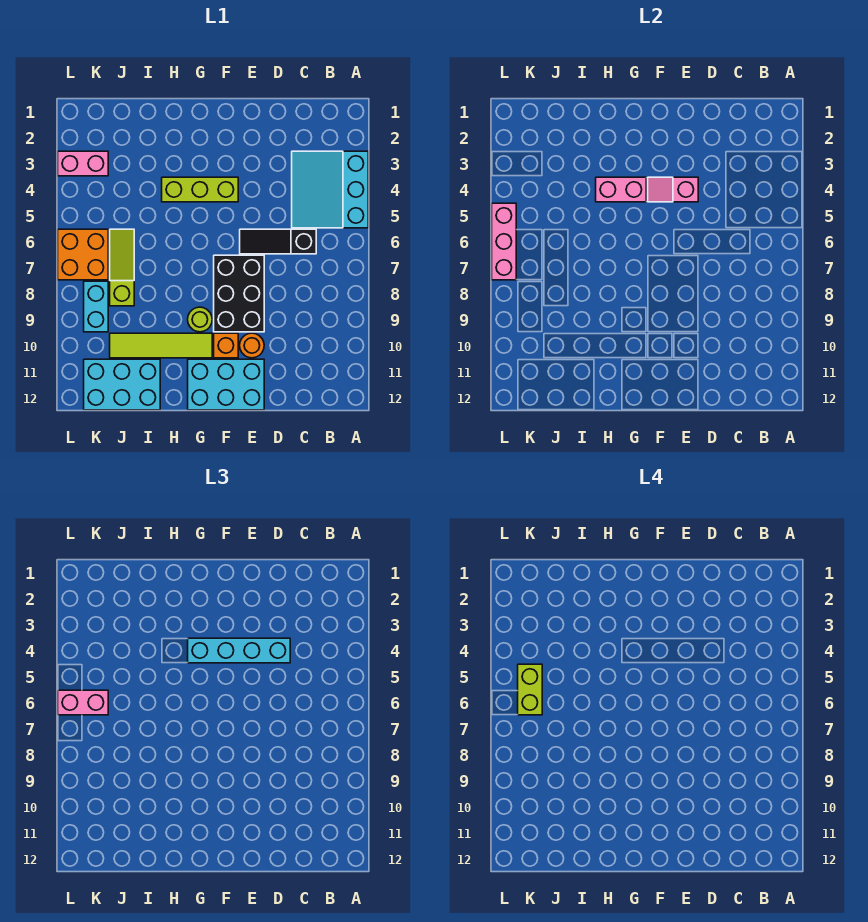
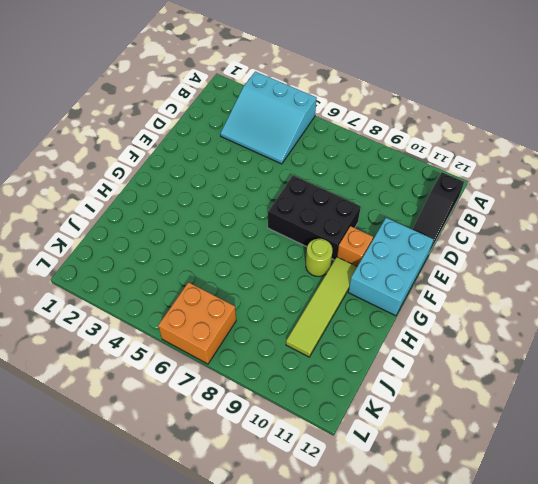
black 1x3 slope [413,172,464,253] -> black 1x3 slope moved to [240,229,316,254]
none -> orange 1x1 round brick [240,333,264,358]
none -> lime 1x3 brick [162,177,238,202]
none -> cyan 2x3 brick [84,359,160,410]

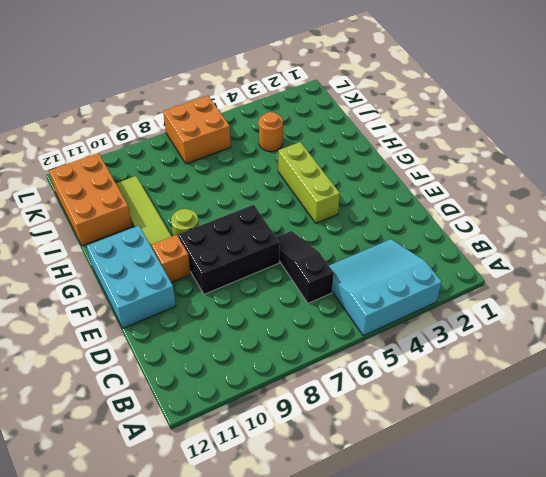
orange 2x3 brick [49,153,132,246] -> cyan 2x3 brick [84,359,160,410]
orange 1x1 round brick [259,112,283,152] -> orange 1x1 round brick moved to [240,333,264,358]
none -> lime 1x3 slope [110,229,134,306]
none -> pink 1x2 brick [58,151,108,176]
none -> cyan 1x2 brick [84,281,108,332]

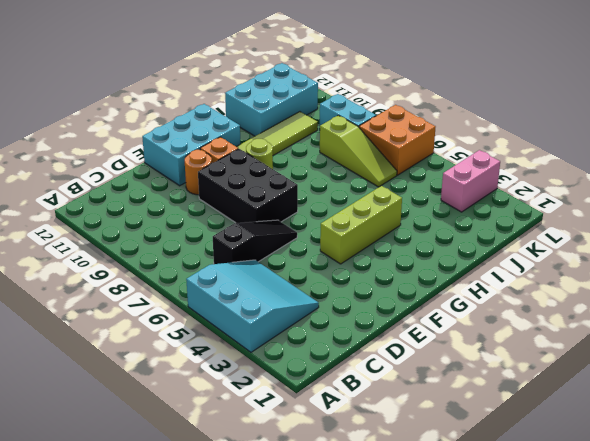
none -> pink 1x2 slope [648,177,698,202]
none -> pink 1x2 brick [596,177,646,202]
none -> pink 1x3 brick [492,203,516,280]

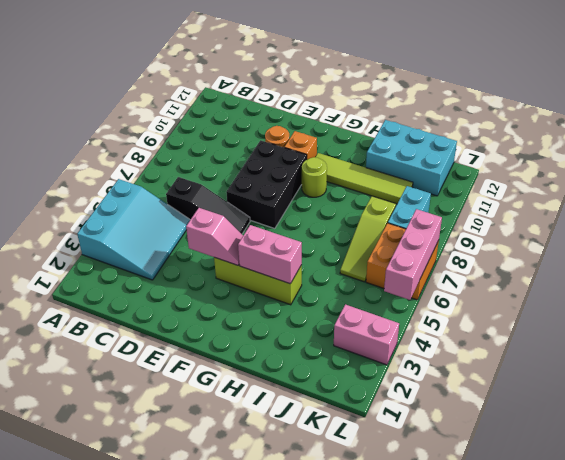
none -> cyan 2x3 brick [188,359,264,410]
none -> cyan 1x4 brick [188,638,290,663]
none -> pink 1x2 brick [58,690,108,715]

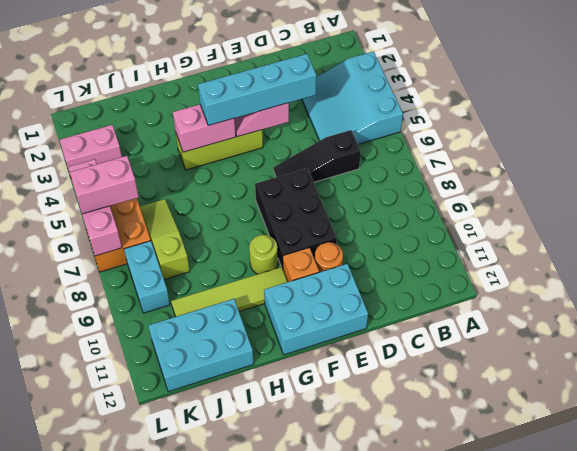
none -> lime 1x2 brick [518,664,542,715]

